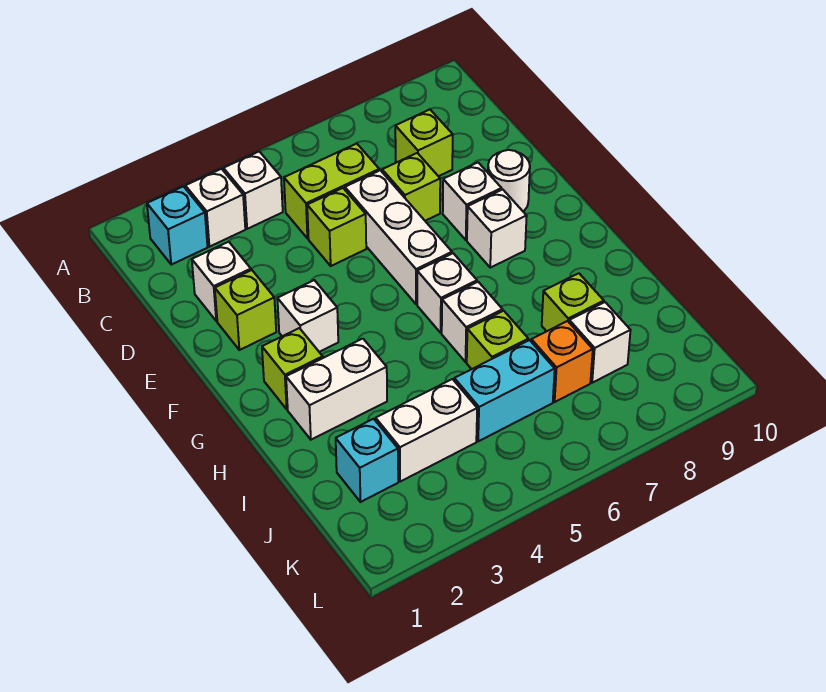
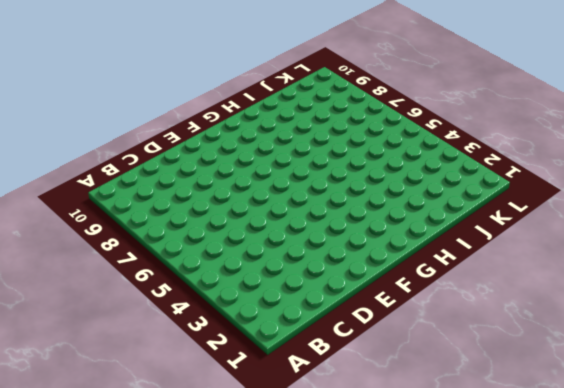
none -> cyan 1x1 brick [147,186,208,265]
none -> white 1x1 brick [185,169,245,247]
none -> white 1x1 brick [223,152,283,229]

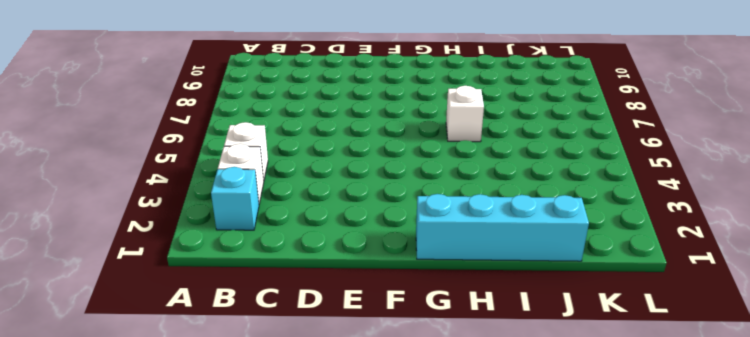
cyan 1x4 brick [416,194,589,261] -> none
none -> lime 1x2 brick [284,143,379,239]
none -> lime 1x1 brick [395,110,453,176]
none -> white 1x1 brick [192,242,251,321]

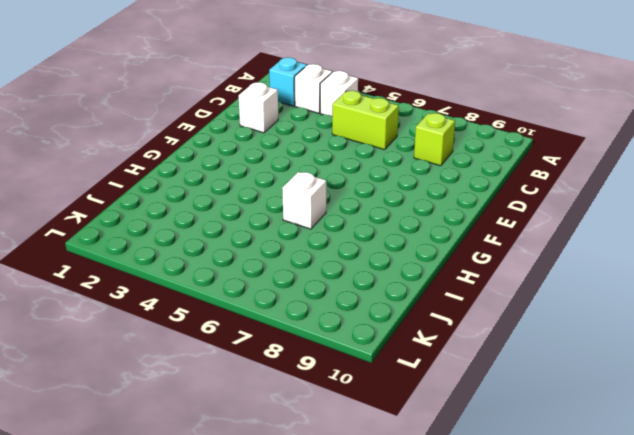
none -> lime 1x1 brick [307,188,366,266]
none -> white 1x3 brick [345,170,452,304]
none -> lime 1x1 brick [382,153,440,221]

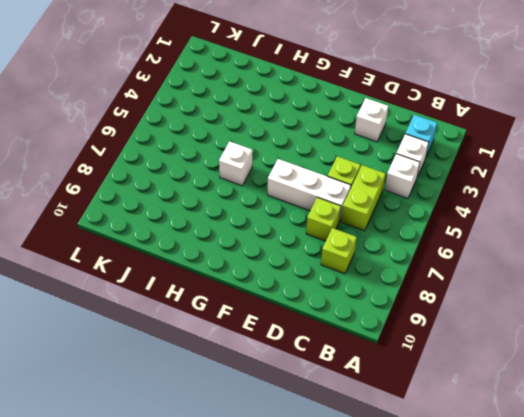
none -> lime 1x1 brick [215,270,276,350]
none -> white 1x1 brick [443,163,502,240]
none -> white 1x1 round brick [488,150,530,211]

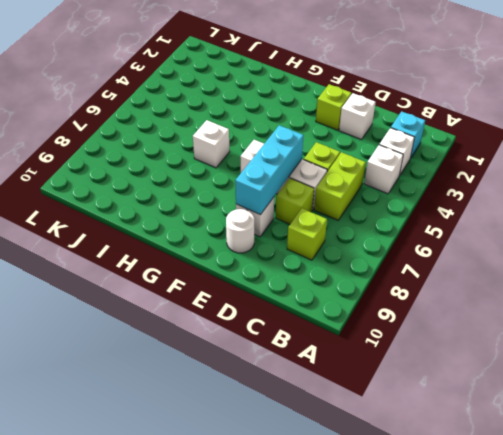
cyan 1x3 brick [235,125,304,215] -> none
none -> white 1x1 brick [277,280,338,352]
none -> white 1x1 brick [467,189,527,268]
none -> lime 1x1 brick [262,328,323,409]

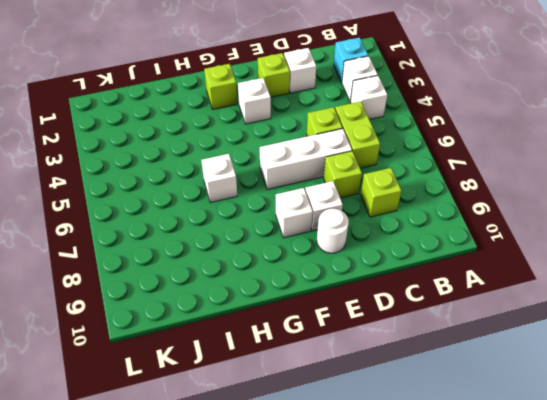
none -> white 1x1 brick [417,253,477,333]
none -> white 1x2 brick [286,339,387,440]
none -> lime 1x1 brick [467,311,528,369]

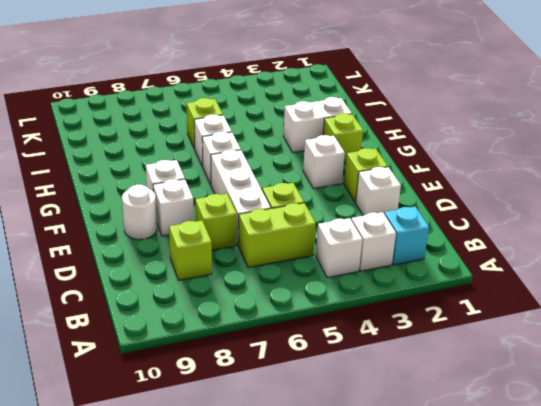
none -> lime 1x1 brick [542,273,604,331]
none -> cyan 1x1 brick [336,419,398,502]
none -> white 1x2 brick [376,379,477,482]

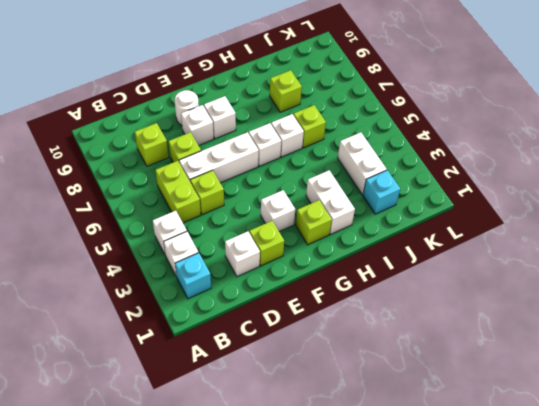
none -> cyan 1x2 brick [454,340,555,441]
none -> orange 1x1 brick [531,321,593,402]
none -> white 1x1 brick [569,302,631,383]

